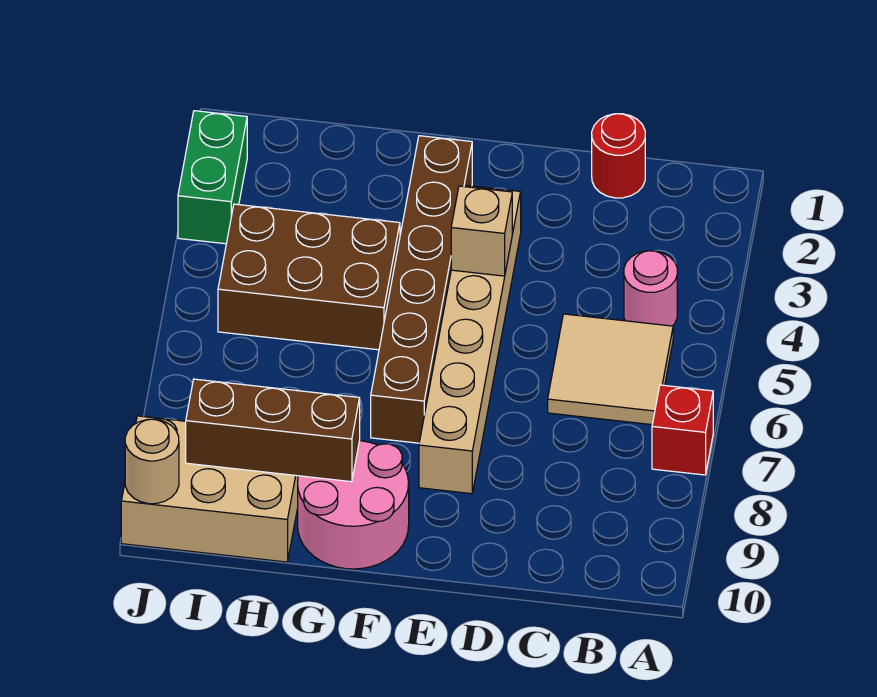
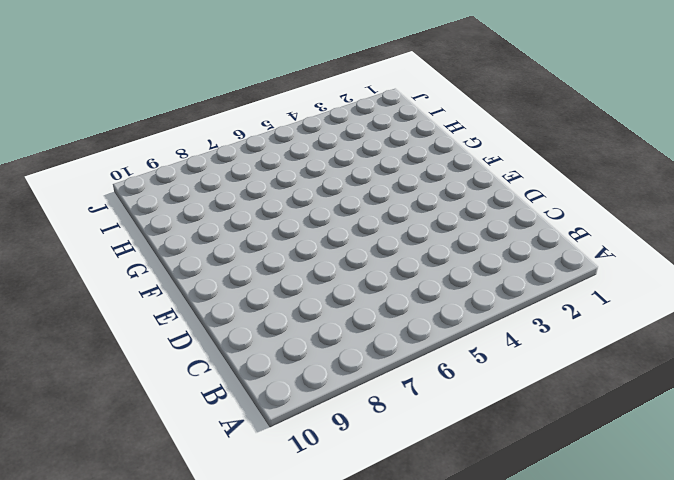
none -> red 1x1 brick [652,385,713,475]
none -> pink 1x1 round brick [624,251,677,326]
none -> tan 2x2 tile [548,314,673,425]

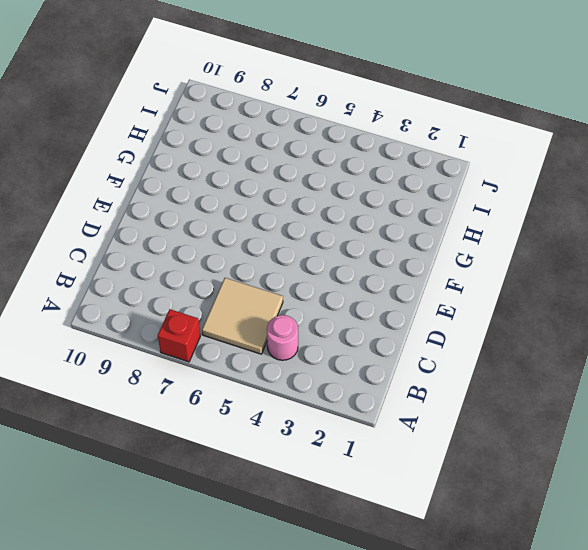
none -> red 1x1 round brick [592,114,645,198]
none -> tan 1x6 brick [419,186,521,494]
none -> brown 1x6 brick [371,136,472,443]

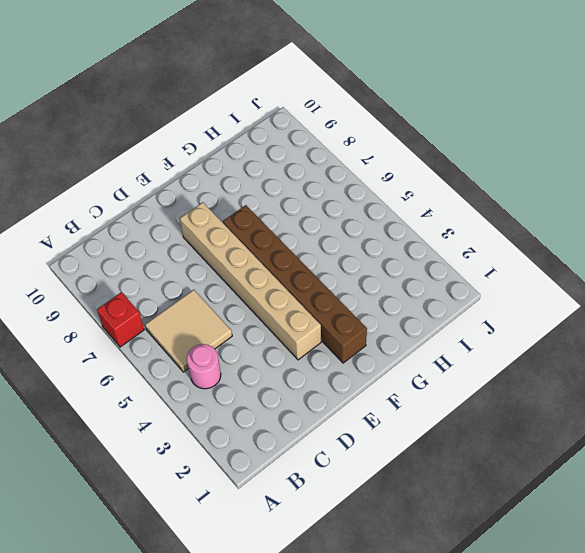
none -> red 1x1 round brick [592,114,645,198]
none -> pink 2x2 round brick [298,441,409,569]
none -> brown 2x3 brick [218,204,400,350]

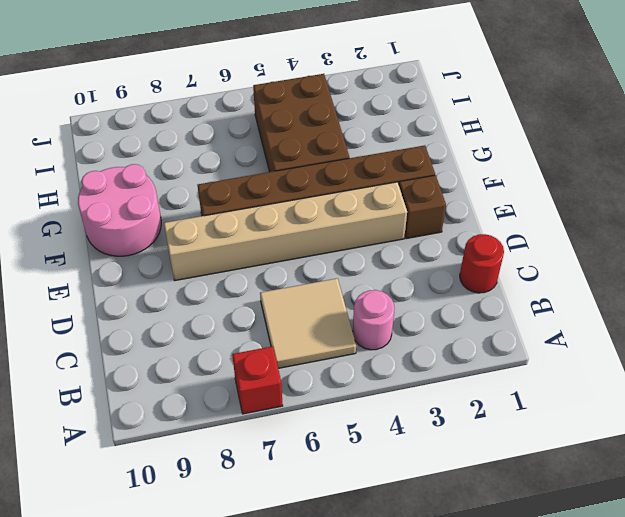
brown 1x1 brick [399,175,446,239] -> none
none -> tan 2x3 brick [121,416,298,562]
none -> green 1x2 brick [178,111,247,244]
none -> tan 1x1 brick [451,186,512,276]

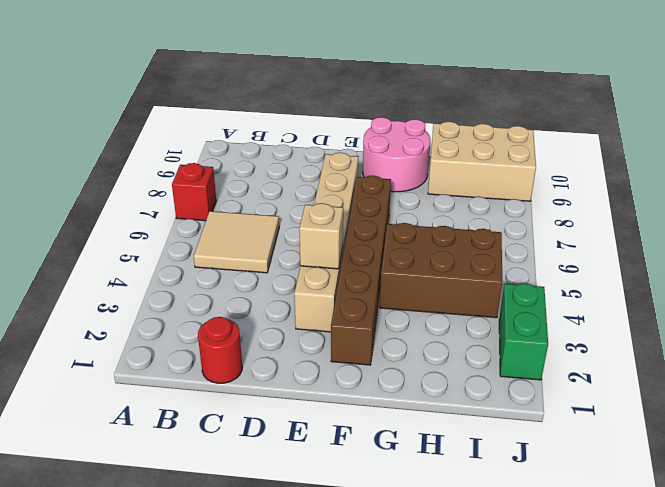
none -> pink 1x1 round brick [624,251,677,326]
none -> brown 1x3 brick [186,379,360,482]
none -> tan 1x1 round brick [125,419,179,504]

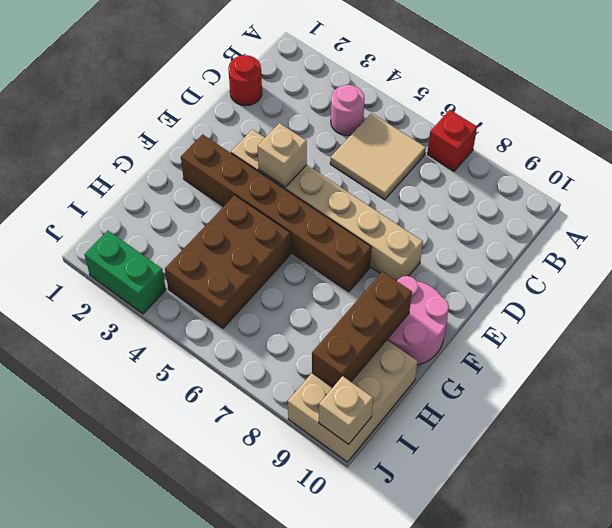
tan 1x1 brick [319,376,373,444] -> tan 1x1 round brick [125,419,179,504]

